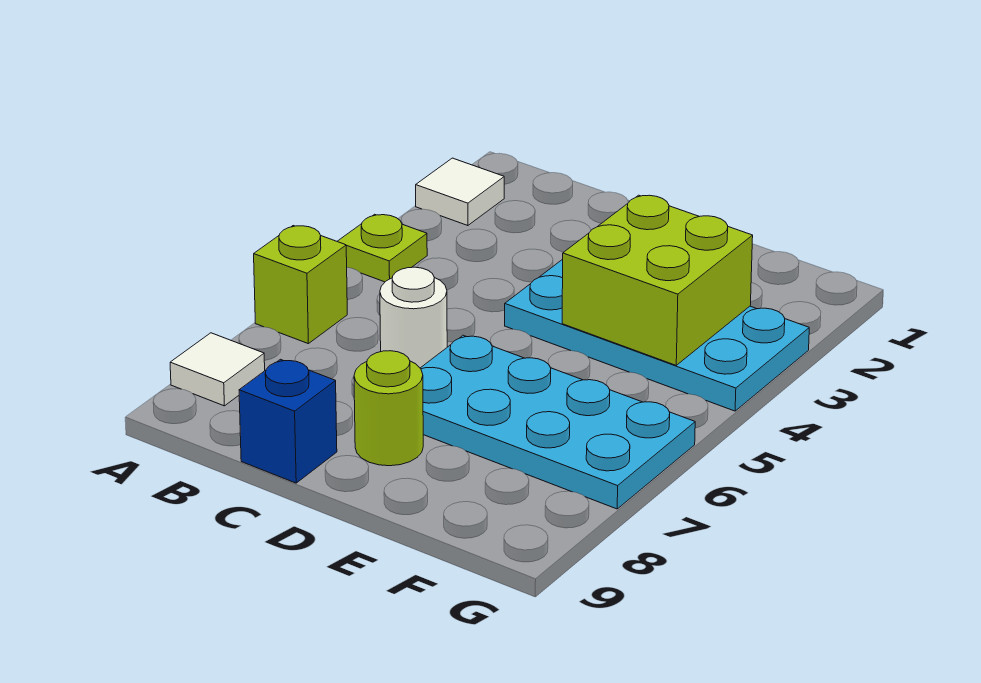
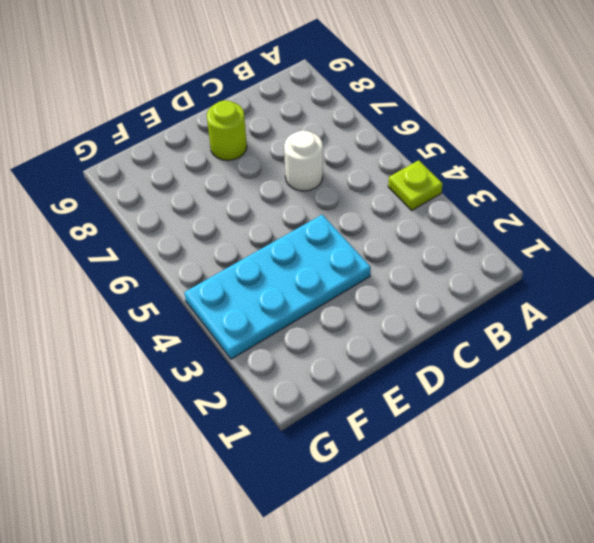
none -> white 1x1 tile [416,158,504,226]
none -> lime 1x1 brick [254,226,347,344]

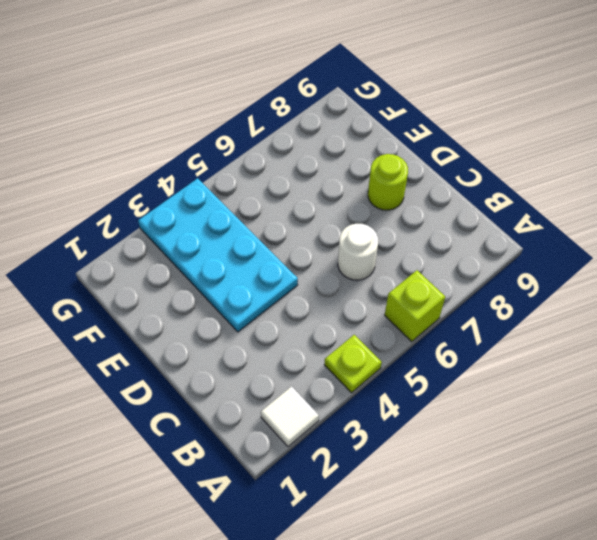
none -> white 1x1 tile [170,333,265,406]
none -> blue 1x1 brick [239,359,337,483]

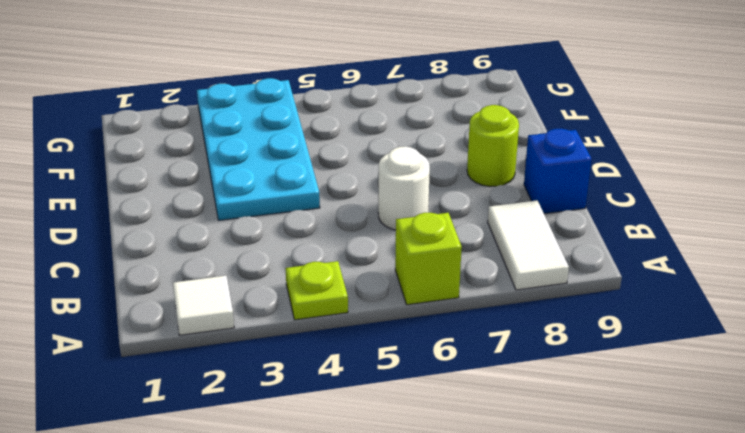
white 1x2 tile [488,200,569,290] -> white 1x1 tile [170,333,265,406]
none -> cyan 2x4 plate [420,335,695,509]
none -> lime 2x2 brick [562,195,753,365]

